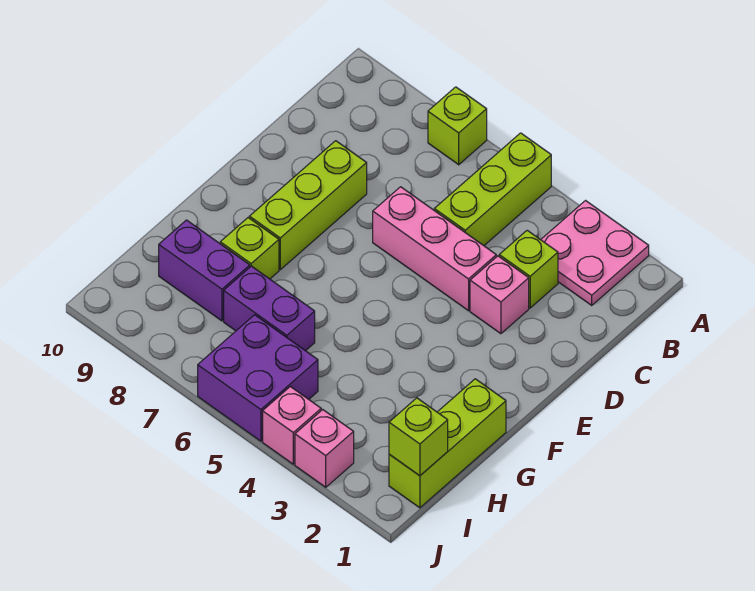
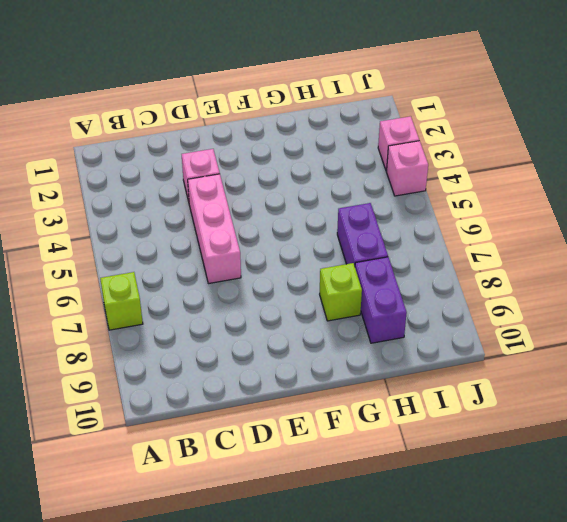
none -> pink 2x2 plate [541,201,649,305]
none -> lime 1x3 brick [434,133,551,246]
none -> lime 1x1 brick [499,230,558,308]

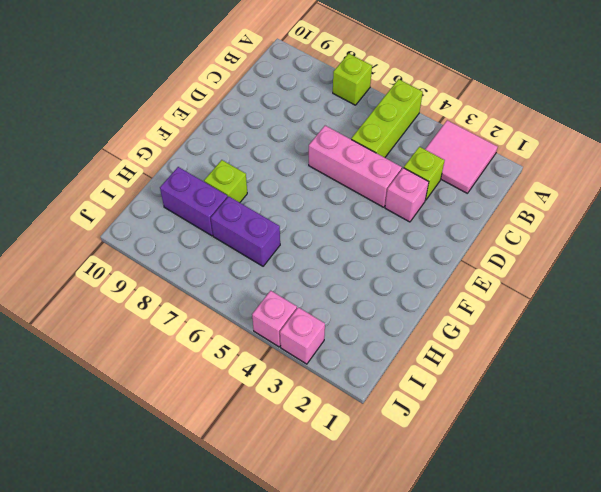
pink 2x2 tile [425,120,498,193] -> pink 2x2 plate [541,201,649,305]
none -> lime 1x3 brick [249,141,367,270]
none -> lime 1x3 brick [389,379,506,508]
none -> purple 2x2 brick [198,315,318,441]

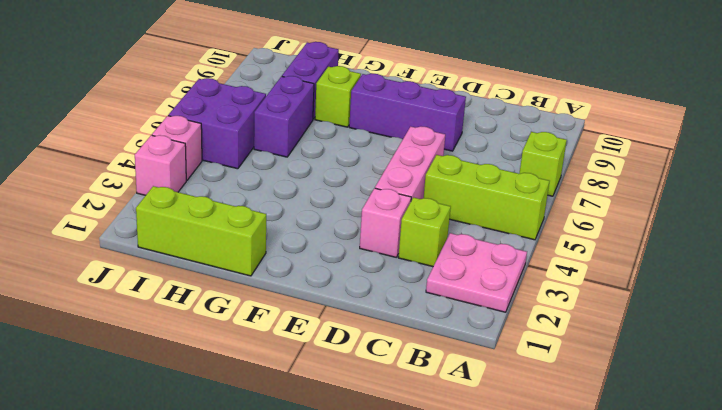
purple 1x3 brick [349,74,466,151] -> lime 1x3 brick [249,141,367,270]
none -> lime 1x1 brick [389,398,448,476]

